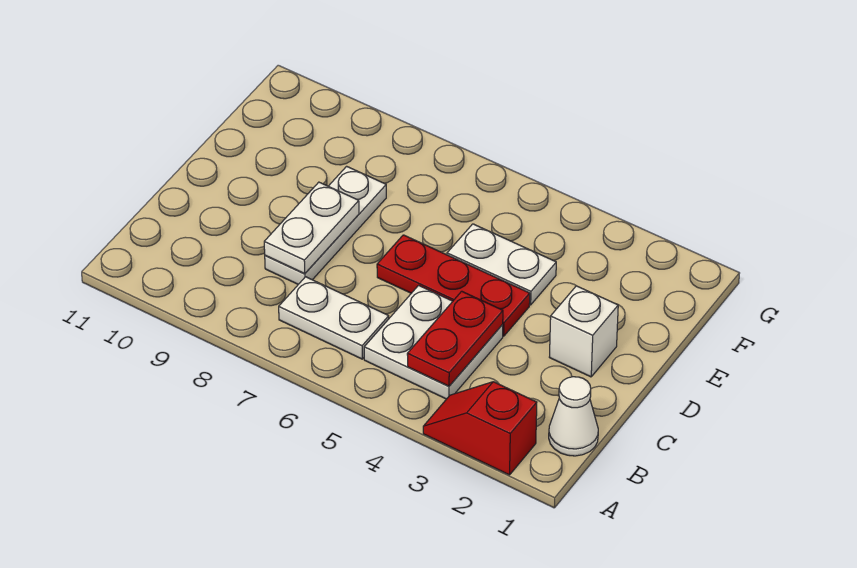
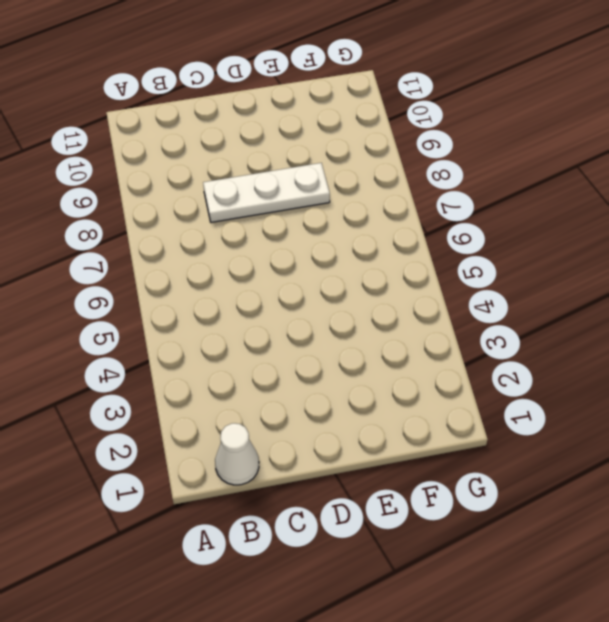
none -> red 1x2 slope [423,382,537,475]
none -> white 2x2 plate [364,285,503,399]

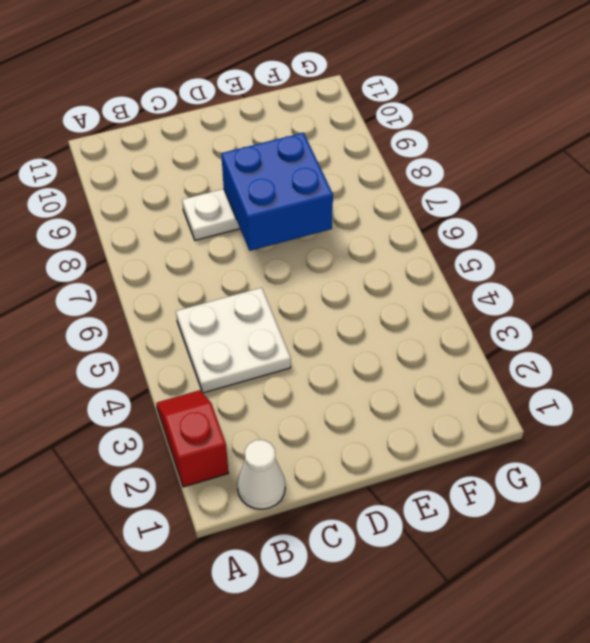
blue 2x2 brick [221,133,333,251] -> white 1x2 plate [264,182,359,274]
none -> white 1x2 plate [279,277,389,359]
none -> white 1x1 brick [550,286,618,377]

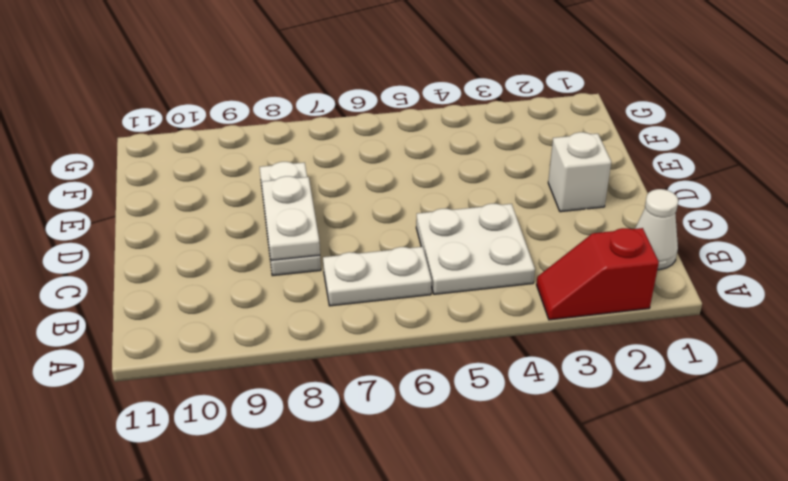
none -> red 1x3 plate [377,235,530,336]
none -> white 1x2 plate [447,224,556,305]

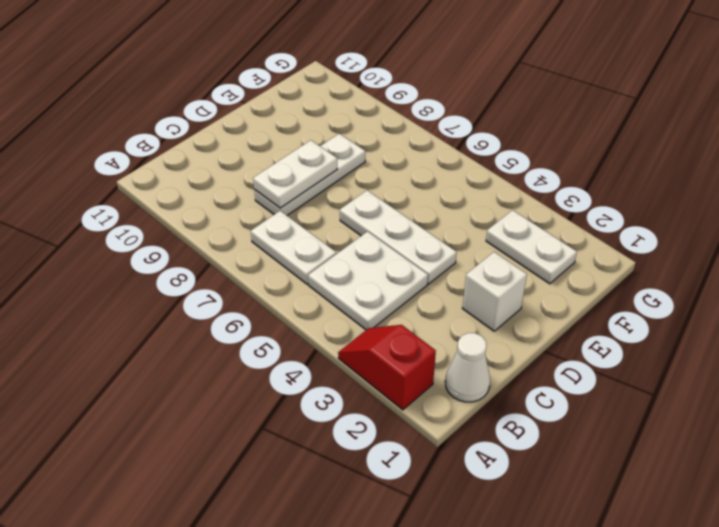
white 1x3 plate [340,190,457,284] -> red 1x3 plate [377,235,530,336]
white 1x2 plate [486,210,577,284] -> white 1x2 plate moved to [447,224,556,305]
none -> red 1x2 plate [407,291,503,386]

